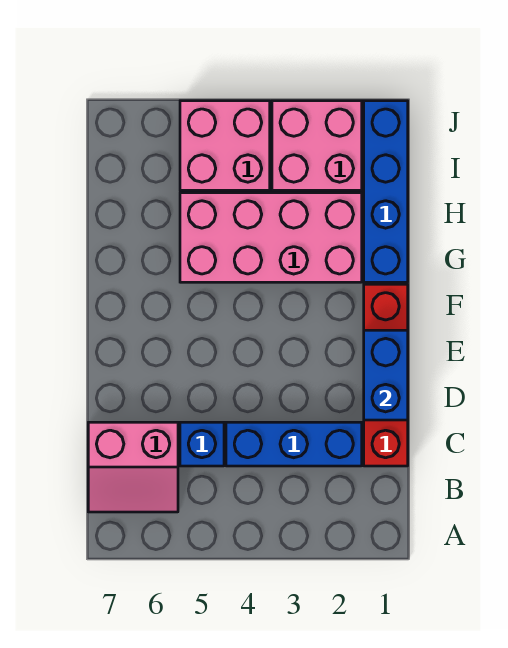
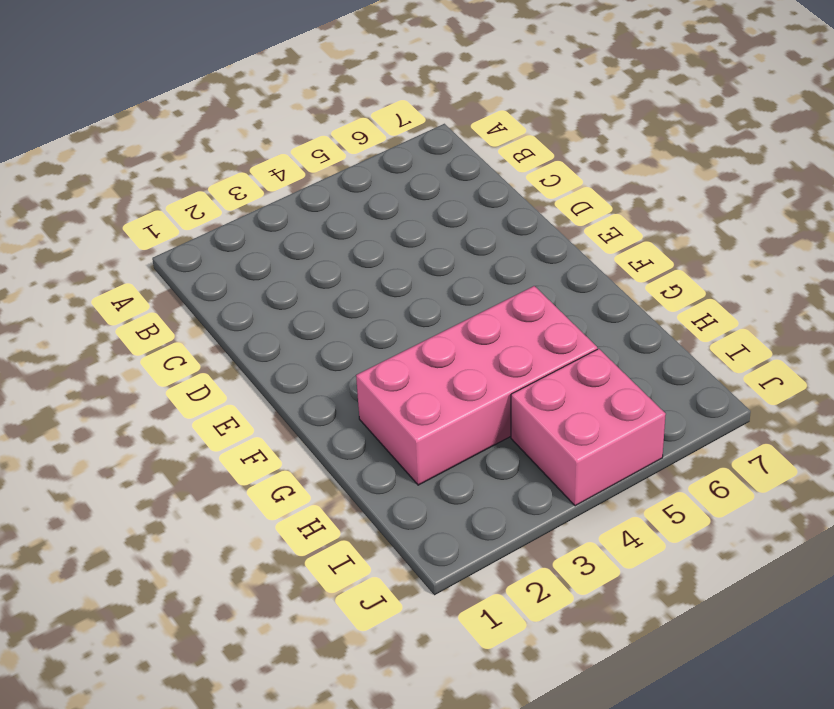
none -> pink 2x2 slope [88,422,178,512]
none -> red 1x4 brick [364,284,408,466]

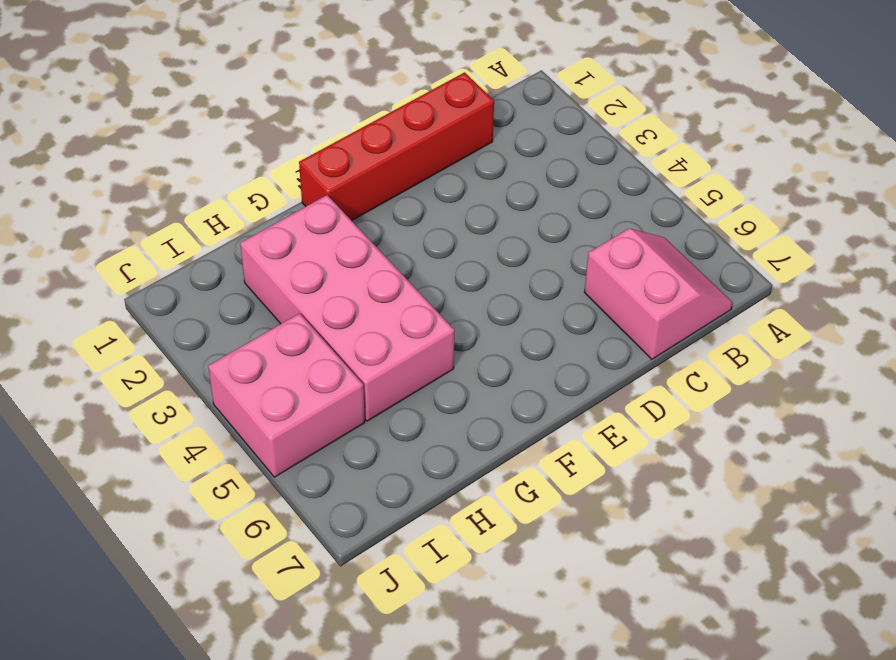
none -> blue 1x3 brick [226,422,362,466]
none -> blue 1x1 brick [180,422,224,466]

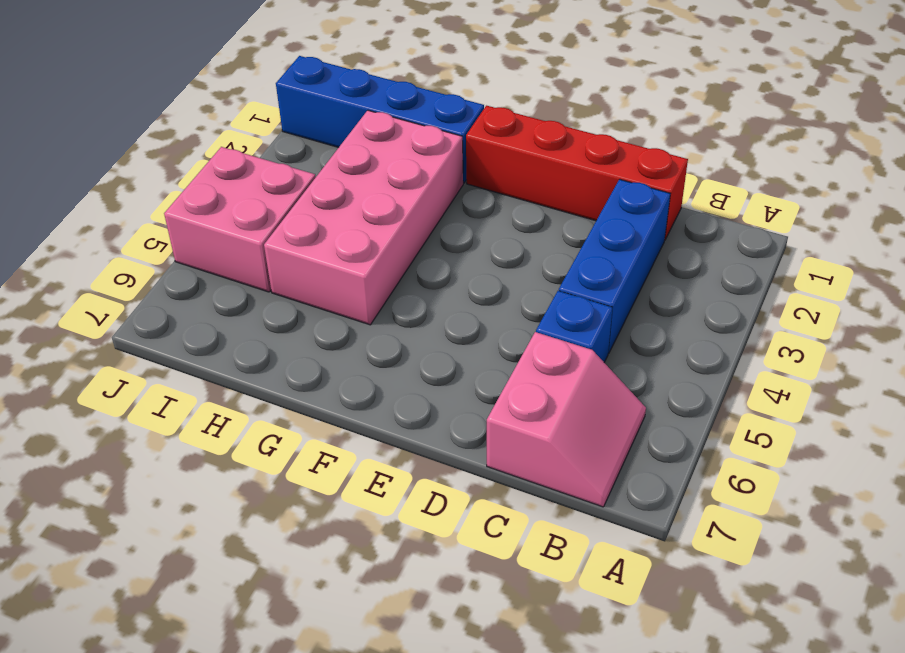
none -> pink 2x2 brick [272,101,362,190]
none -> blue 1x2 brick [364,330,408,420]

